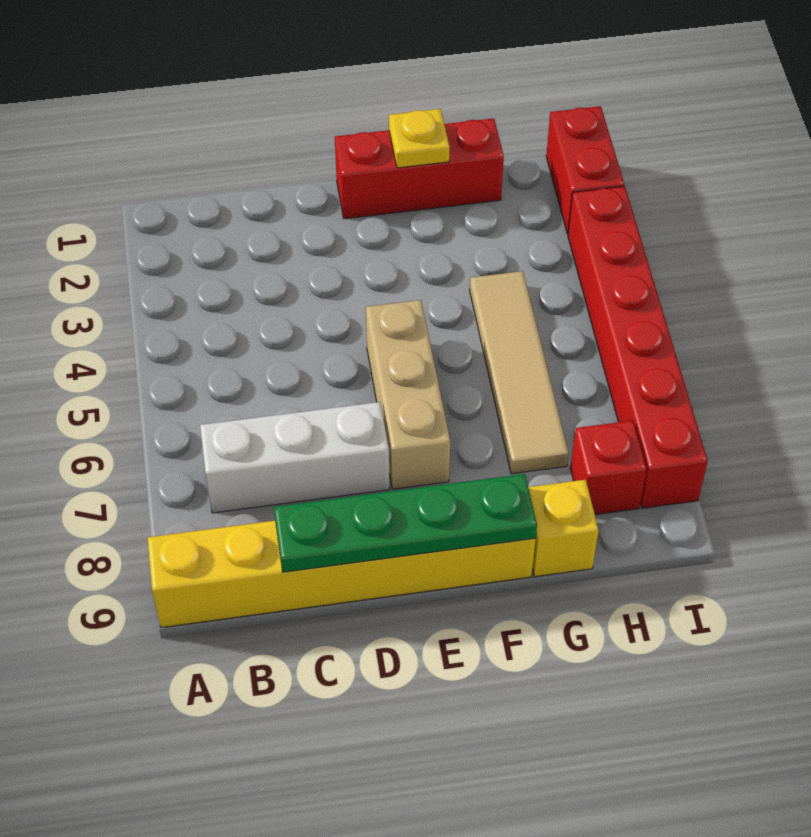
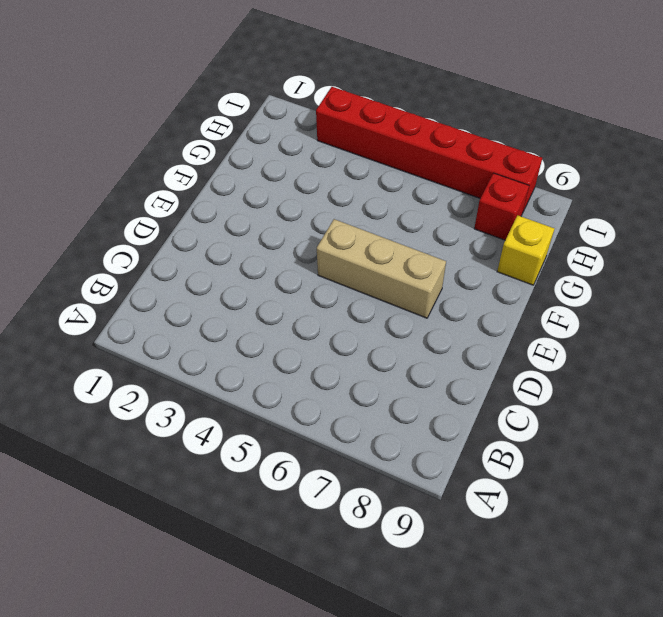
none -> yellow 1x6 brick [148,521,536,628]
none -> white 1x3 brick [200,402,390,513]

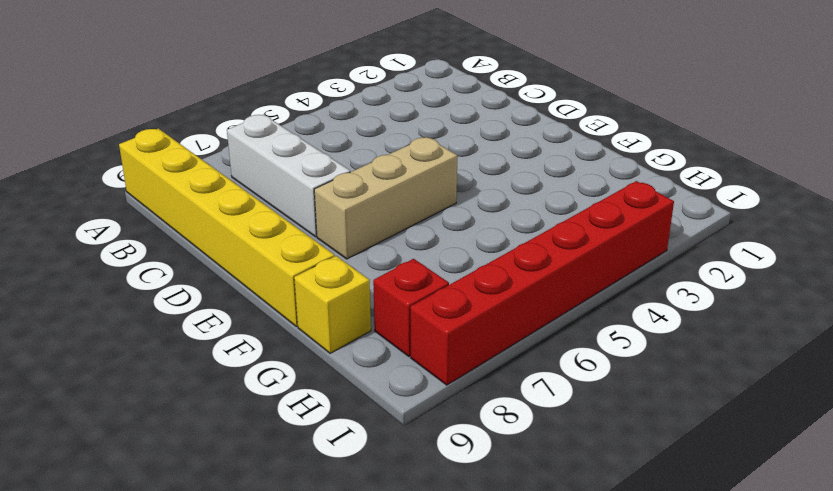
none -> red 1x3 brick [335,118,504,219]
none -> tan 1x4 tile [470,271,569,474]

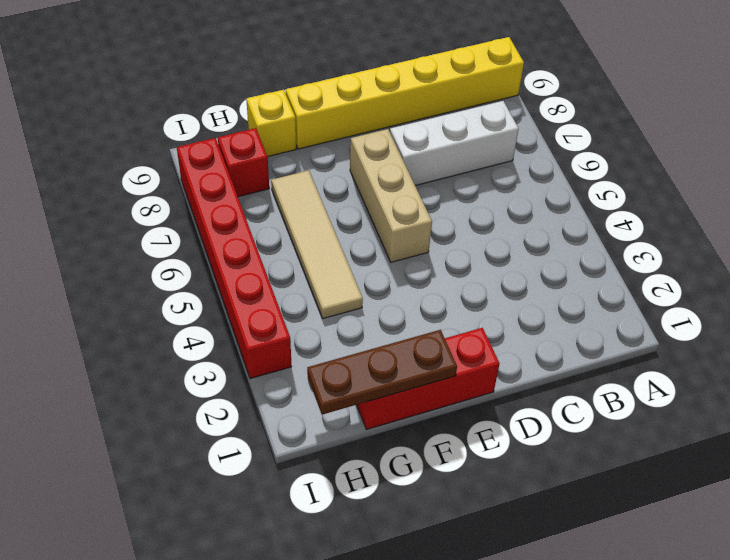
brown 1x3 plate [307,330,457,415] -> yellow 1x1 plate [389,109,450,168]
none -> red 1x2 brick [546,106,624,234]
none -> green 1x4 plate [274,474,537,572]

